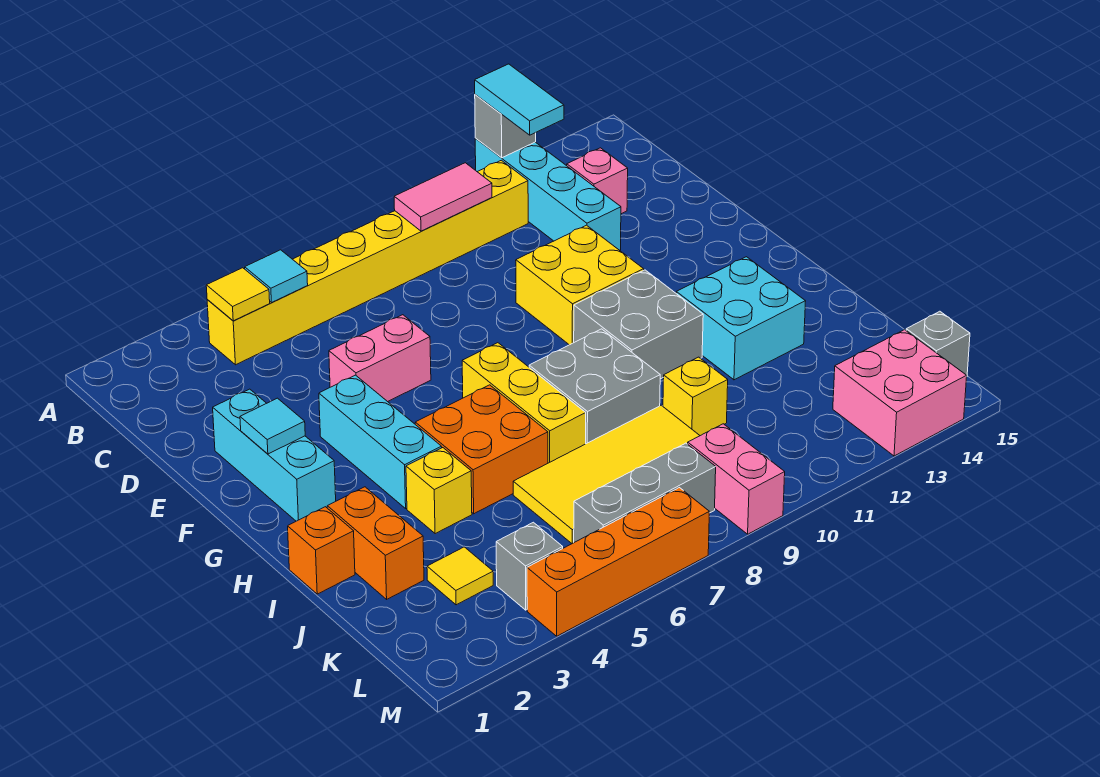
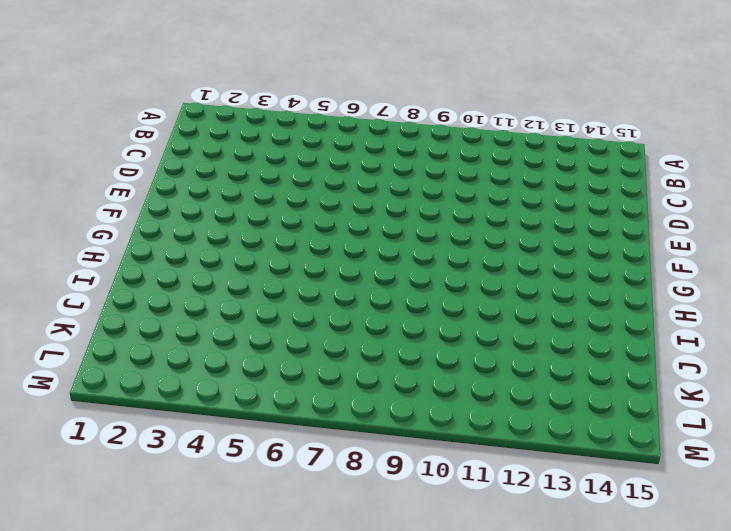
none -> cyan 1x4 brick [475,138,621,250]
none -> yellow 1x8 brick [207,160,528,365]
none -> pink 1x1 brick [567,148,628,214]
none -> cyan 1x3 brick [213,389,336,521]

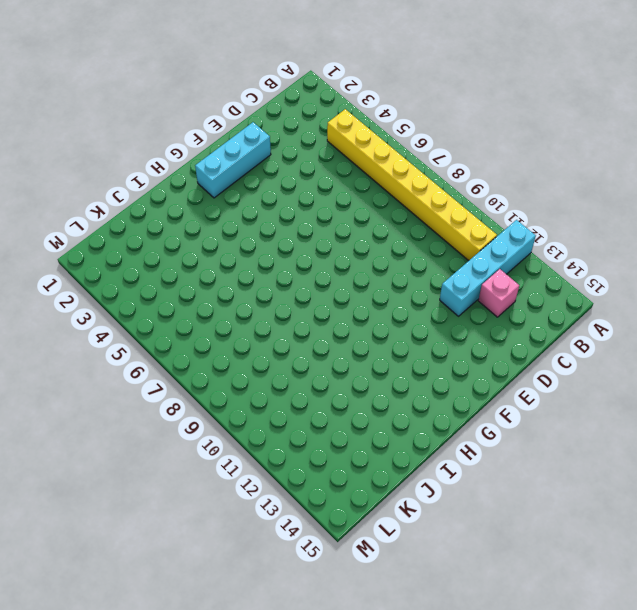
none -> pink 1x2 brick [329,315,431,402]
none -> yellow 2x2 brick [516,225,644,345]
none -> cyan 1x3 brick [319,375,442,508]
none -> yellow 1x3 brick [462,343,586,463]

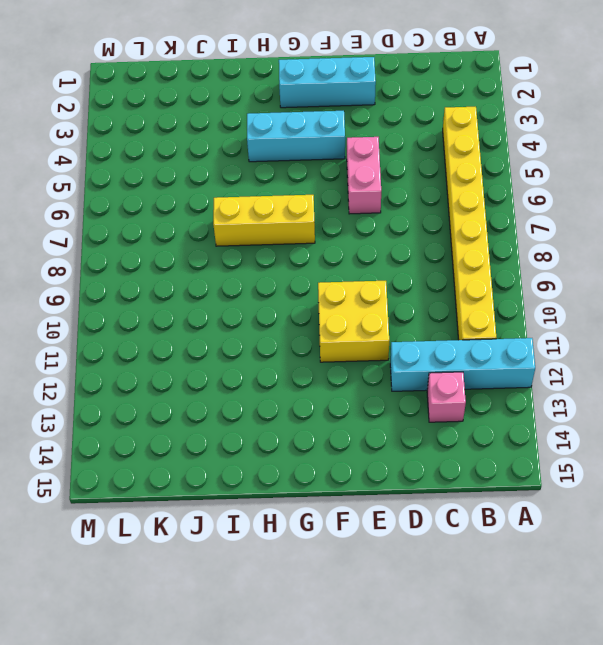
none -> grey 2x2 brick [574,270,703,379]
none -> orange 2x2 brick [415,385,548,514]
none -> grey 2x2 brick [529,329,660,444]
none -> cyan 2x2 brick [676,257,806,380]

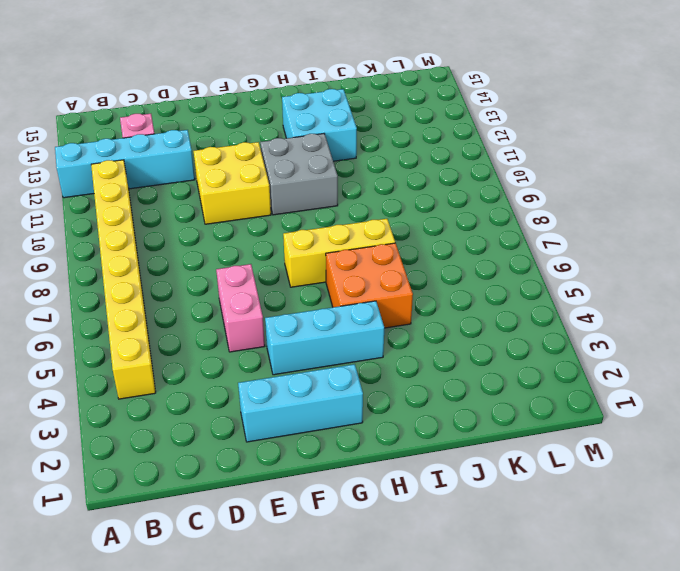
none -> grey 2x2 brick [529,329,660,444]
none -> orange 1x1 brick [288,507,355,594]
none -> orange 1x2 brick [327,487,424,599]
none -> yellow 1x1 brick [406,448,472,534]

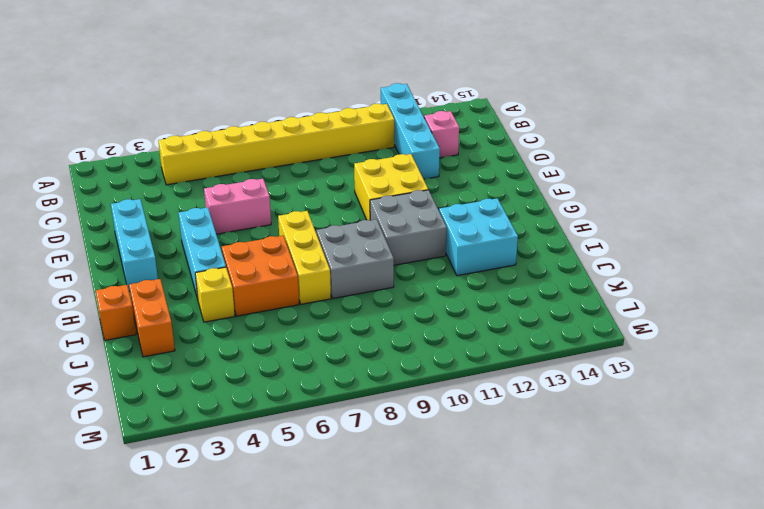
none -> yellow 2x4 tile [513,405,700,543]
none -> yellow 1x1 brick [663,357,728,436]
none -> yellow 1x1 tile [427,547,493,605]
none -> grey 1x1 brick [496,522,563,610]

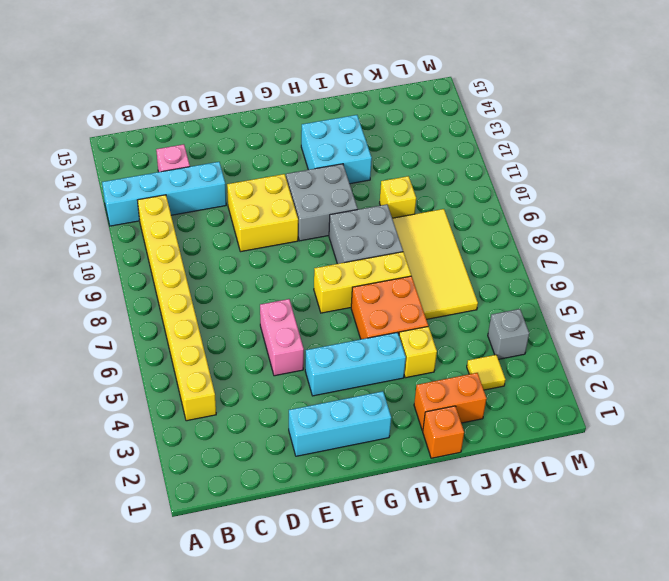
none -> grey 1x3 brick [574,443,716,542]
none -> pink 1x2 brick [688,424,785,534]
none -> pink 2x2 brick [833,330,967,456]
none -> grey 1x1 brick [906,311,970,376]

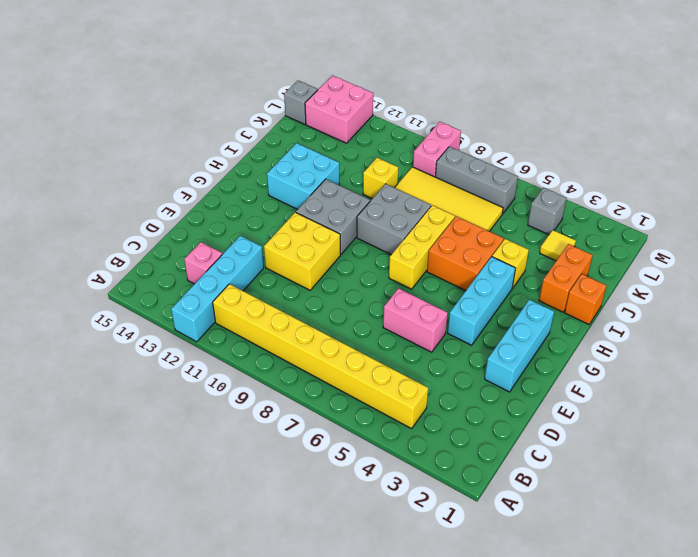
none -> orange 1x4 brick [527,488,709,636]
none -> grey 1x1 brick [475,95,536,158]
none -> yellow 1x1 tile [206,268,270,321]
none -> cyan 1x1 tile [245,250,308,303]

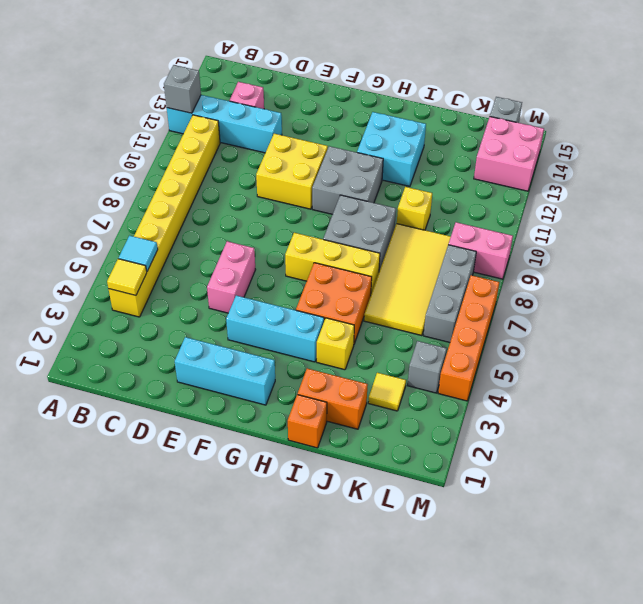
none -> pink 1x2 tile [394,163,492,231]
none -> cyan 1x1 tile [240,398,305,454]
none -> cyan 1x2 tile [475,64,564,135]

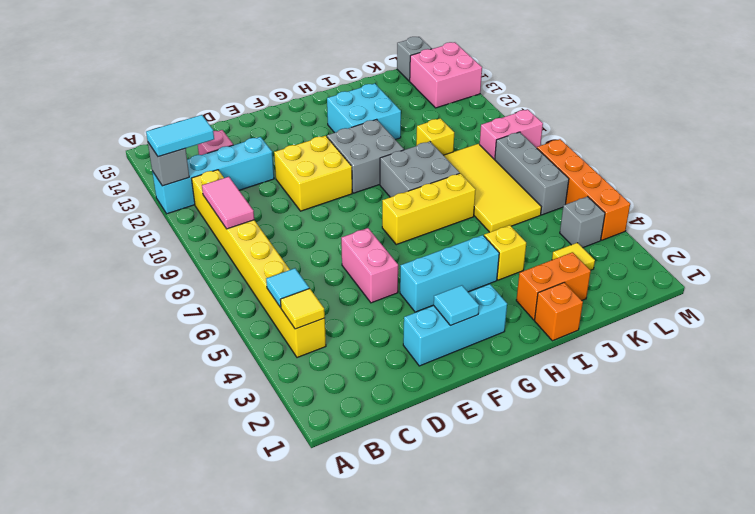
none -> orange 2x2 brick [415,385,548,514]

